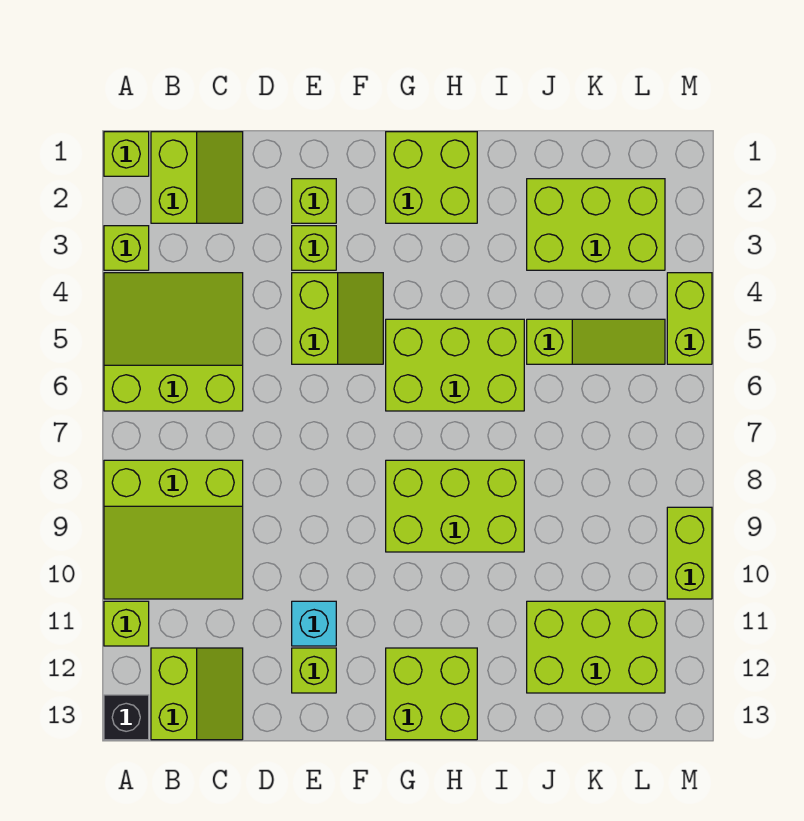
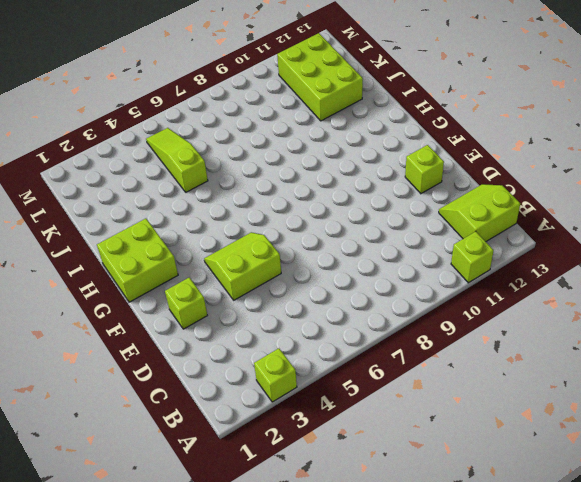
none -> lime 1x1 brick [104,132,149,176]
none -> lime 3x3 slope [104,273,243,411]
none -> lime 3x3 slope [104,460,243,599]

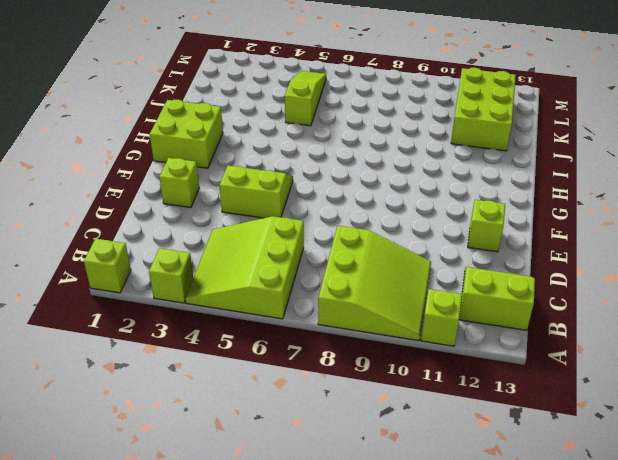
none -> black 1x1 brick [104,695,149,740]
none -> lime 2x2 slope [151,132,243,223]
none -> lime 1x1 brick [292,226,336,270]

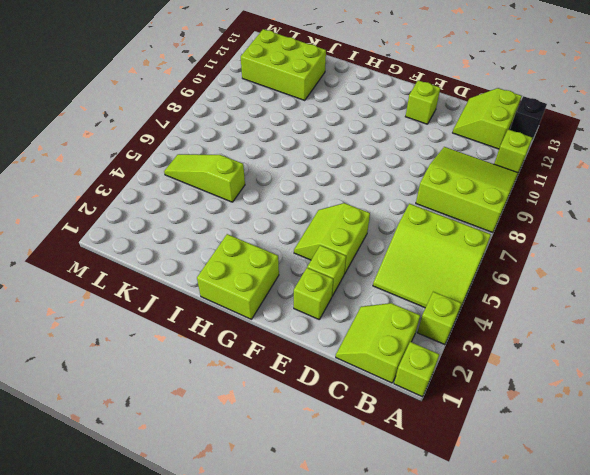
none -> cyan 1x1 brick [292,601,336,646]
none -> lime 2x3 brick [386,319,524,411]
none -> lime 2x3 brick [386,460,524,552]

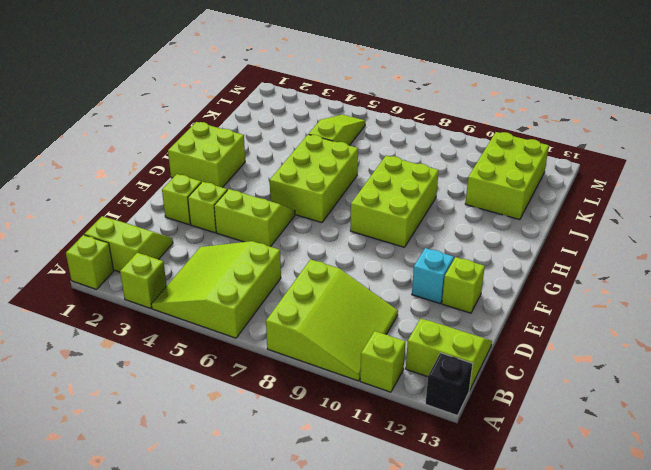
none -> lime 2x2 brick [386,648,477,740]
none -> lime 2x3 brick [527,179,665,270]
none -> lime 1x2 brick [667,273,712,364]

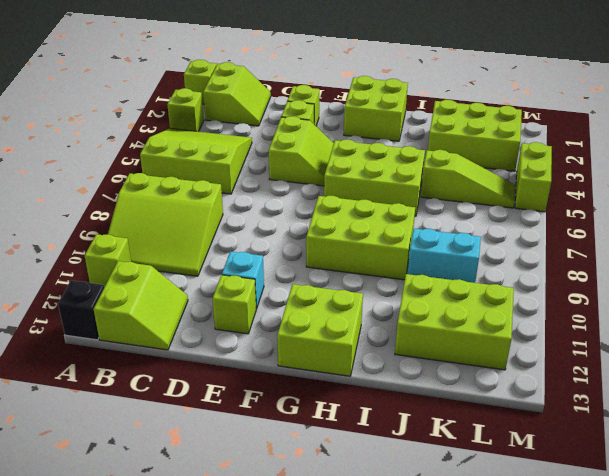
cyan 1x2 brick [408,228,481,283] -> none
none -> lime 1x2 brick [667,507,712,599]

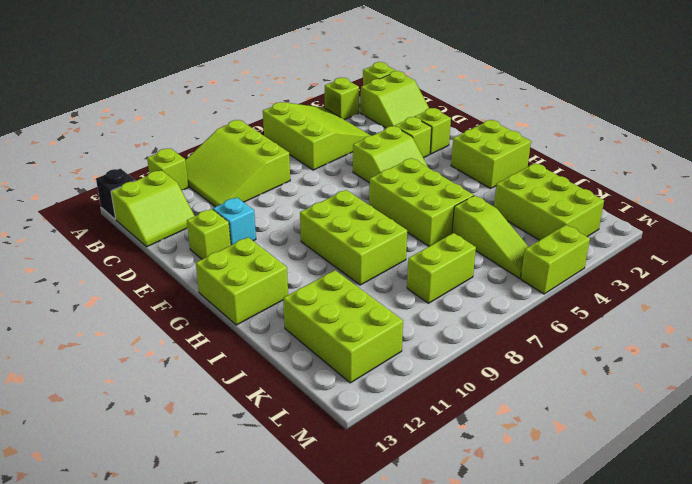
lime 1x2 brick [407,233,476,303] -> lime 1x2 brick moved to [667,507,712,599]

